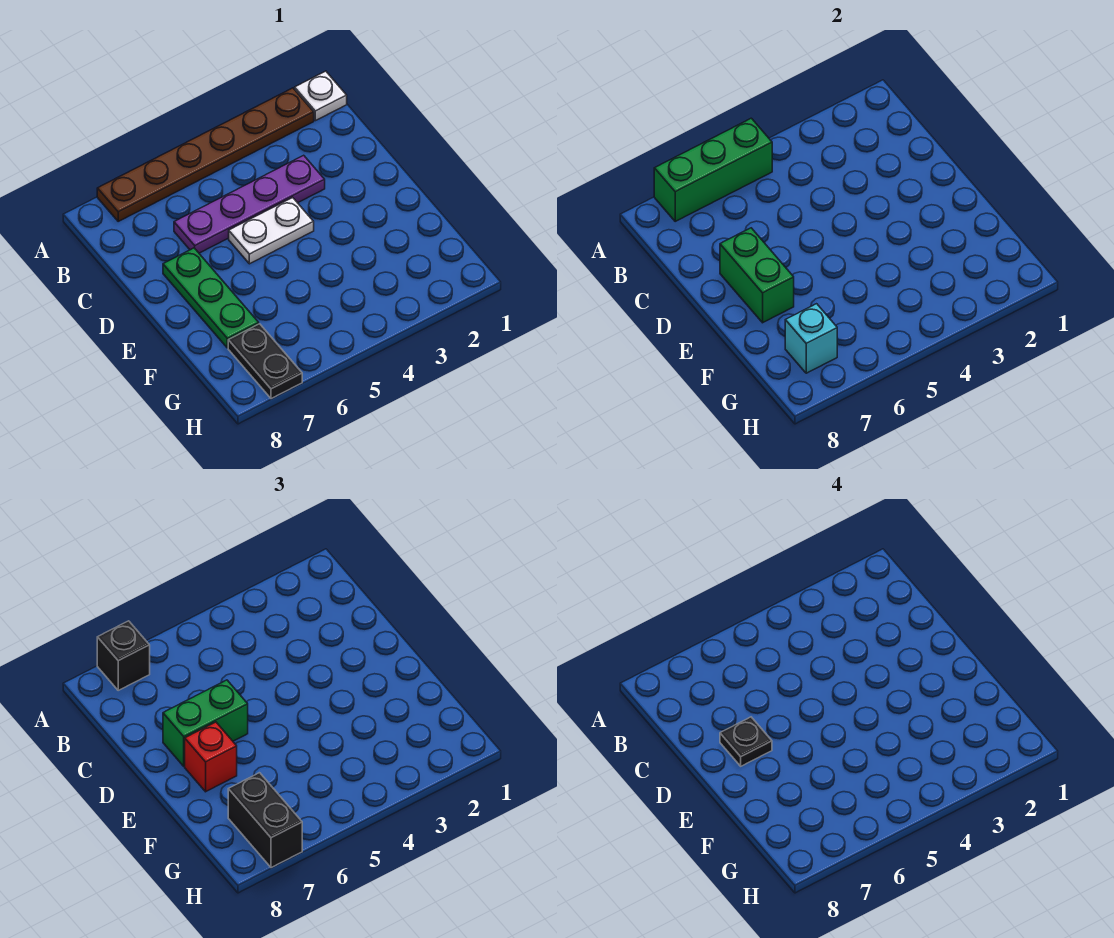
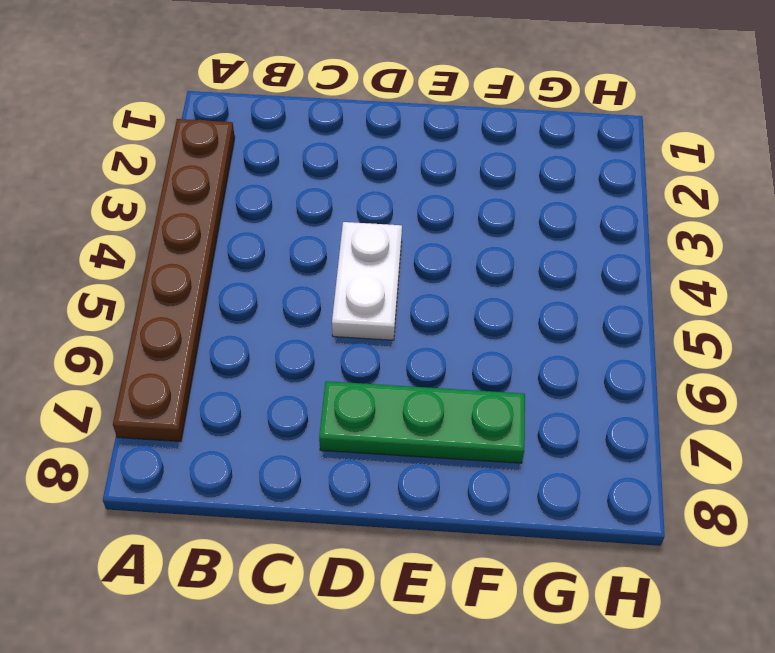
none -> white 1x1 plate [295,71,347,121]
none -> purple 1x4 plate [174,155,325,253]
none -> black 1x2 plate [228,324,302,399]

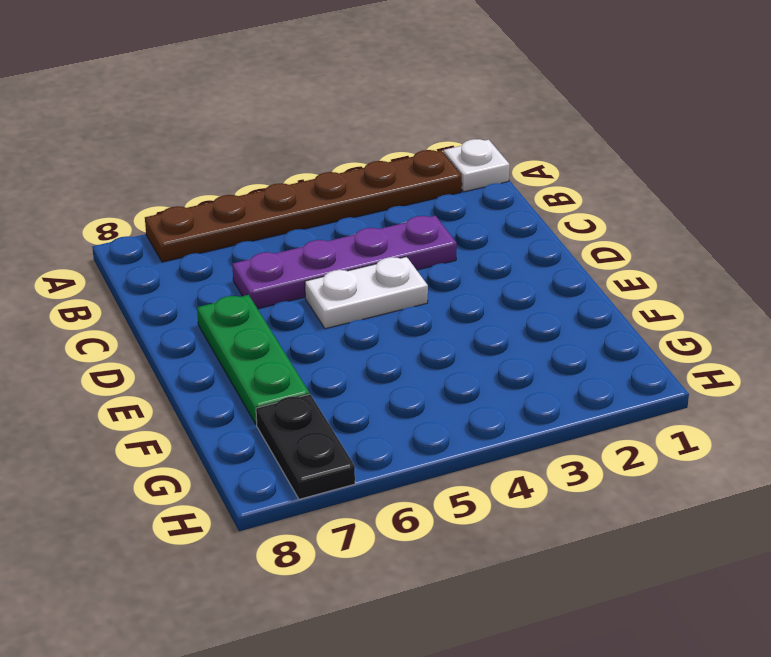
none -> green 1x3 brick [654,118,772,221]
none -> green 1x2 brick [720,228,794,323]
none -> cyan 1x1 brick [785,304,837,373]

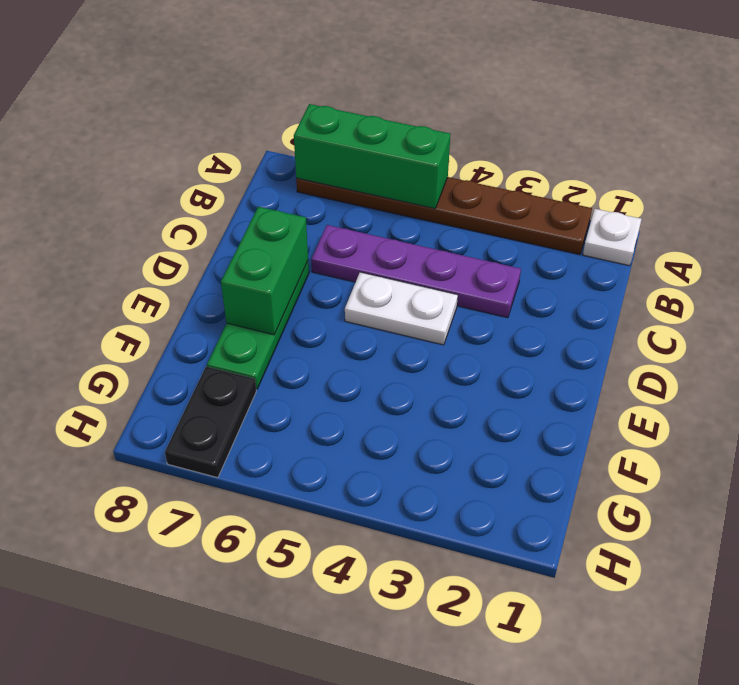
none -> cyan 1x1 brick [785,304,837,373]
none -> black 1x1 brick [97,621,150,690]
none -> green 1x2 brick [163,680,248,766]

